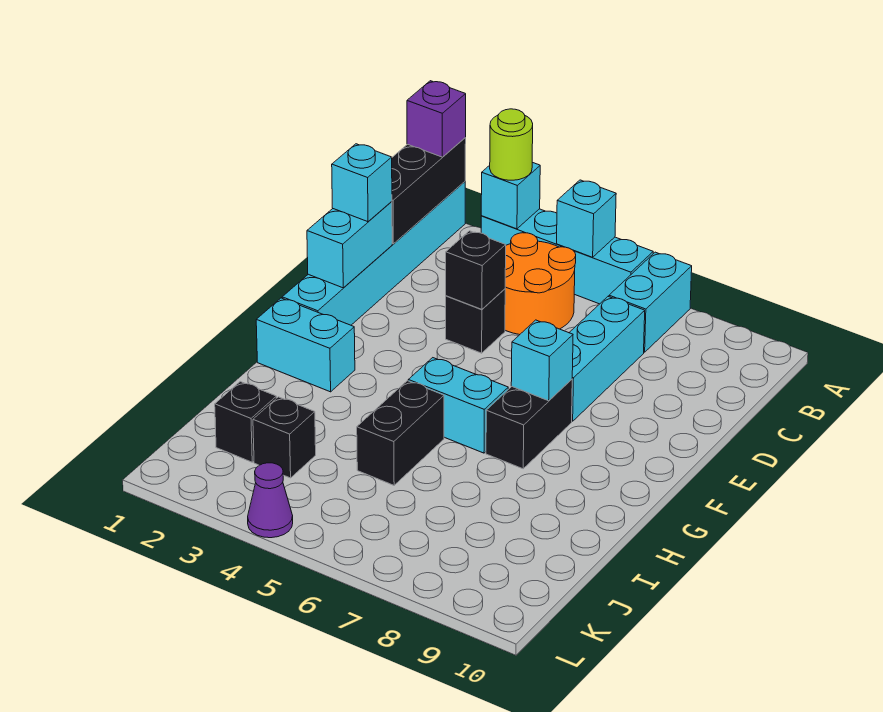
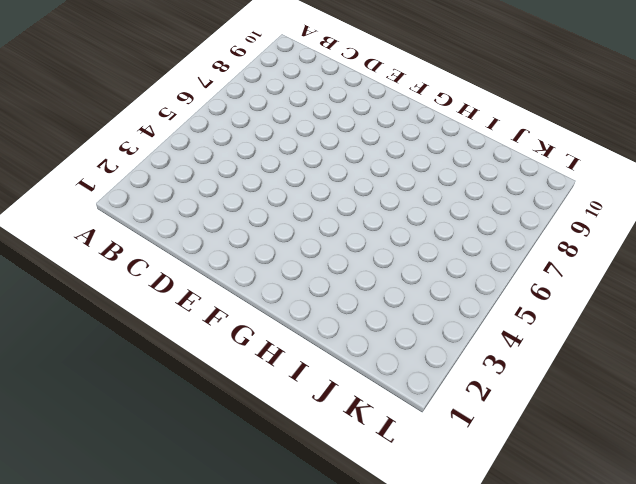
none -> cyan 1x6 brick [282,182,465,325]
none -> cyan 1x4 brick [481,209,653,304]
none -> cyan 1x2 brick [609,252,692,352]

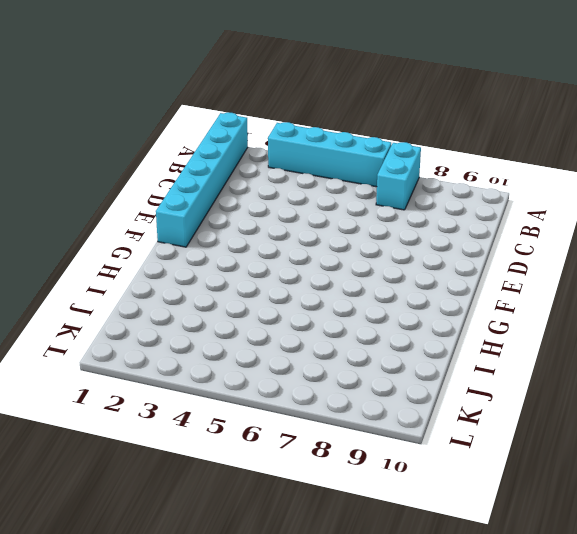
none -> orange 2x2 round brick [505,233,576,335]
none -> cyan 1x3 brick [569,297,645,421]
none -> black 1x1 brick [446,289,505,353]

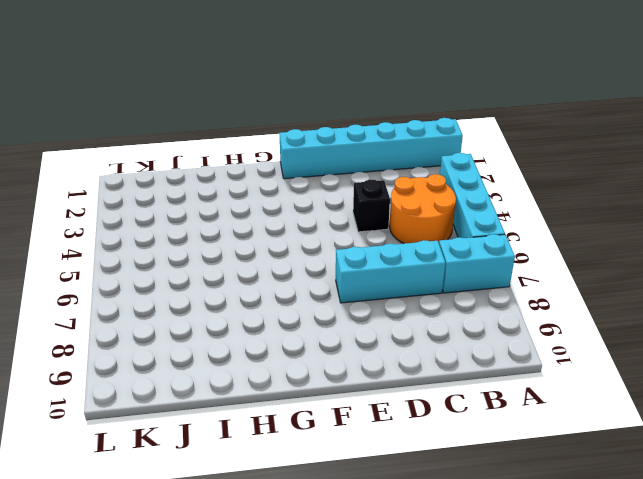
none -> black 1x2 brick [486,379,572,469]
none -> cyan 1x2 brick [256,298,355,392]
none -> cyan 1x2 brick [408,358,508,453]

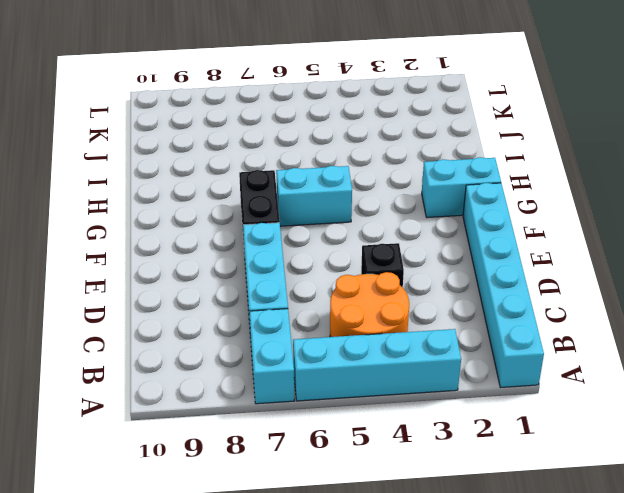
none -> black 1x2 brick [357,381,444,485]
none -> black 1x1 brick [215,382,276,462]
none -> black 1x1 brick [253,397,316,478]

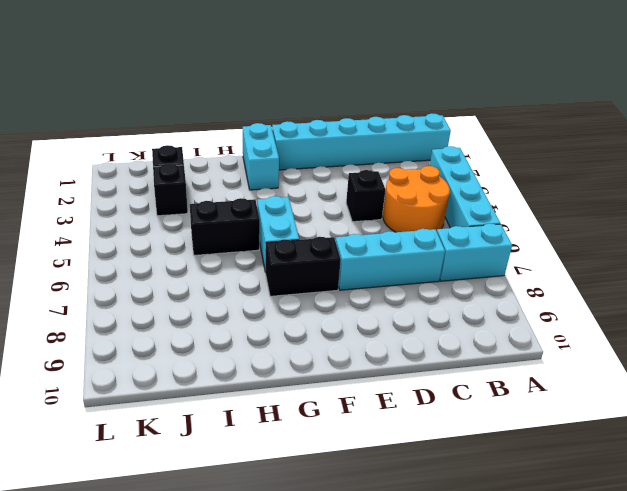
none -> purple 1x1 cone [248,463,293,538]
none -> black 1x3 brick [392,138,466,244]
none -> cyan 1x1 brick [481,162,540,229]

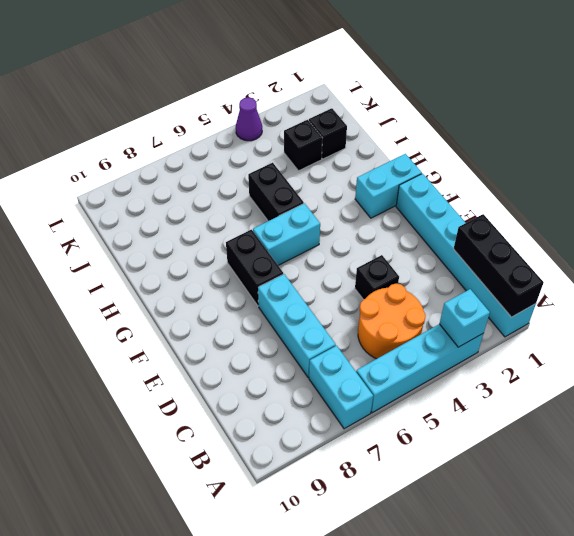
none -> cyan 1x1 brick [557,180,616,257]
none -> cyan 1x2 brick [307,202,392,288]
none -> black 1x1 brick [446,231,506,309]

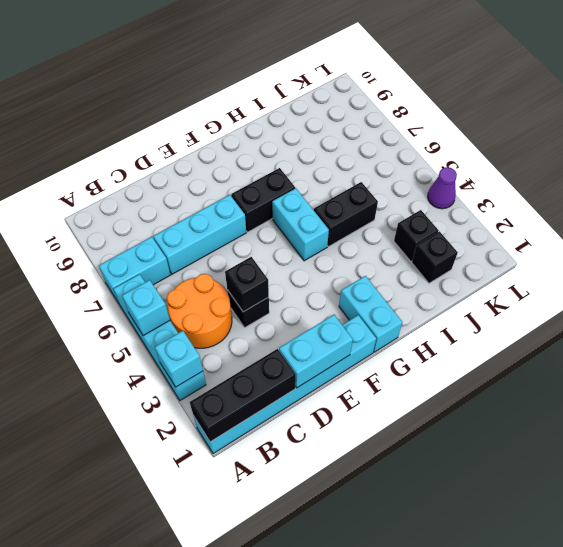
none -> cyan 1x1 brick [511,320,573,401]
none -> purple 1x1 brick [407,81,466,157]
none -> lime 1x1 round brick [490,109,533,180]

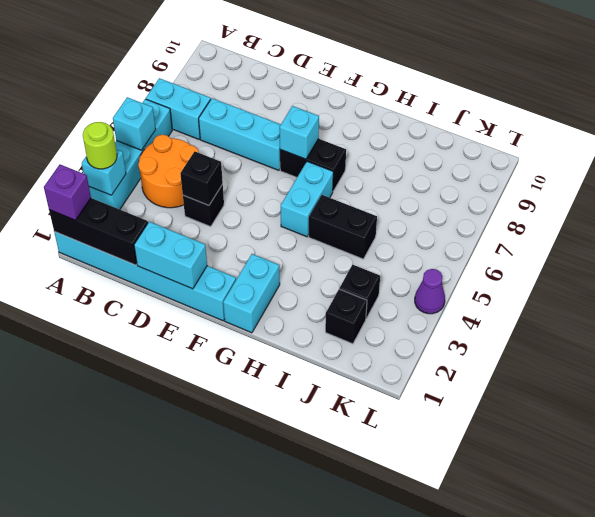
none -> cyan 1x1 brick [332,144,392,222]

